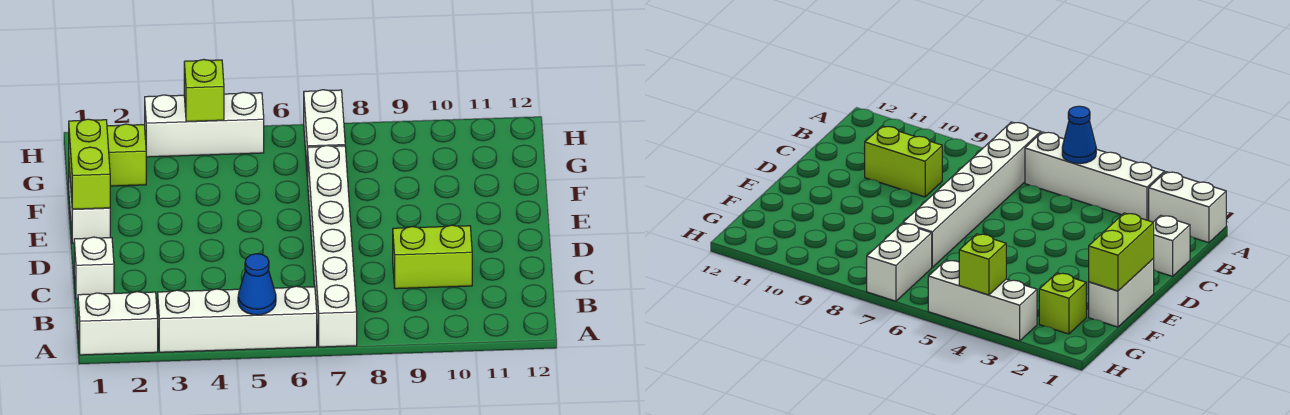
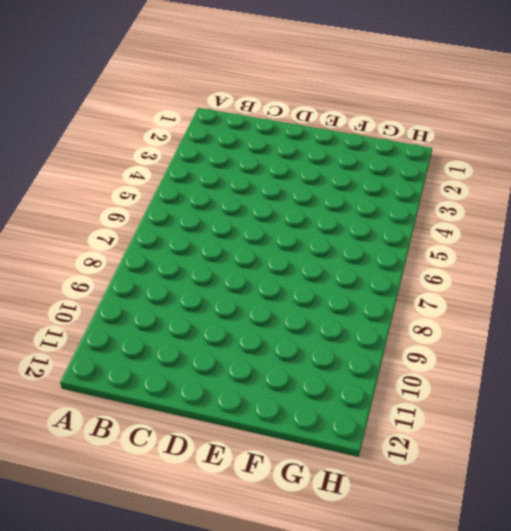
none -> white 1x2 brick [78,292,158,355]
none -> white 1x4 brick [157,286,317,352]
none -> white 1x6 brick [308,145,357,347]

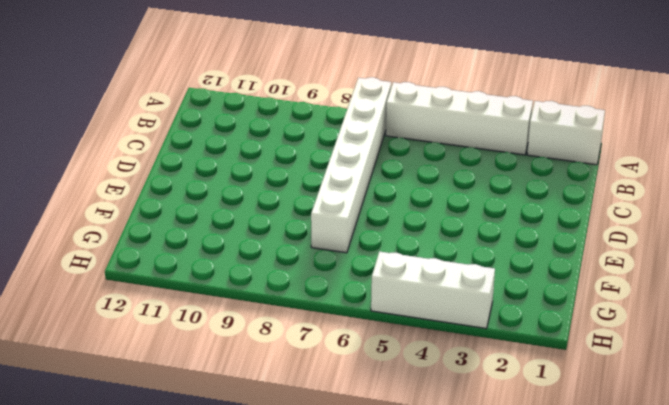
none -> white 1x1 brick [74,237,114,299]
none -> lime 1x2 brick [393,225,472,289]
none -> white 1x2 brick [69,168,110,243]

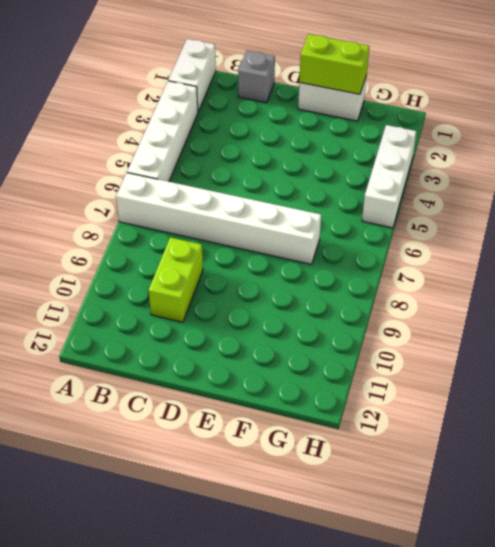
grey 1x1 brick [238,51,275,103] -> white 1x1 brick [74,237,114,299]
none -> lime 1x1 brick [107,124,146,186]
none -> white 1x2 brick [304,90,345,179]
none -> blue 1x1 cone [238,254,276,315]

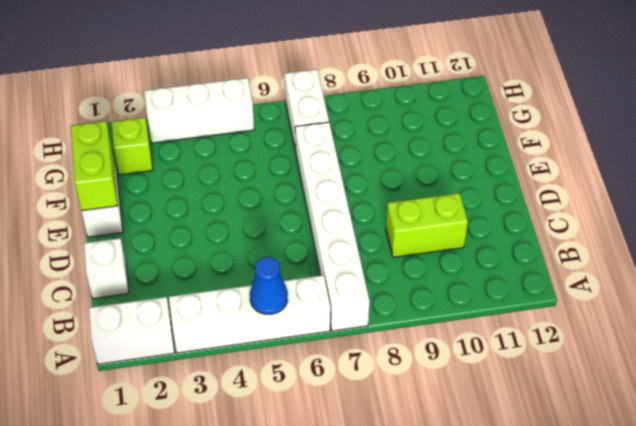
none -> lime 1x1 brick [184,59,224,122]

